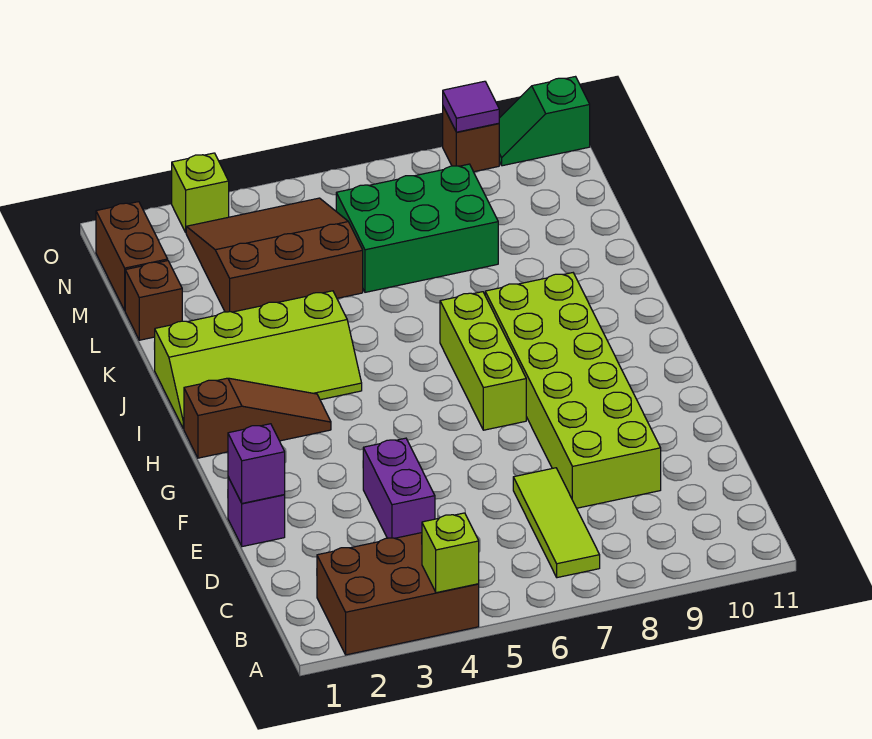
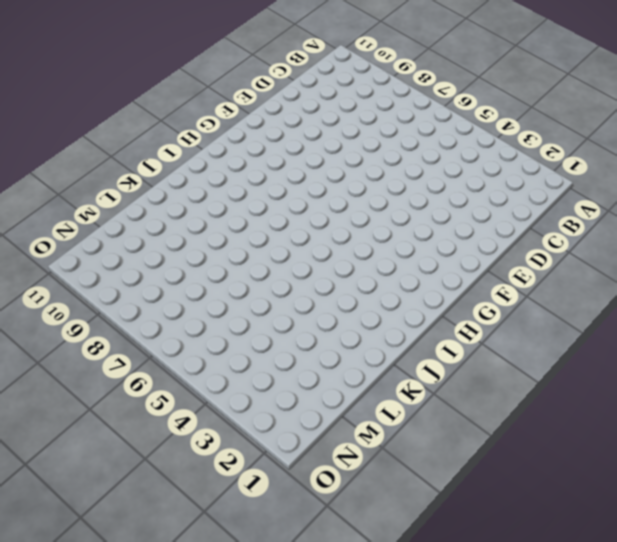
none -> brown 2x3 brick [317,533,479,655]
none -> lime 1x3 tile [513,468,600,578]
none -> purple 1x2 brick [363,438,435,538]

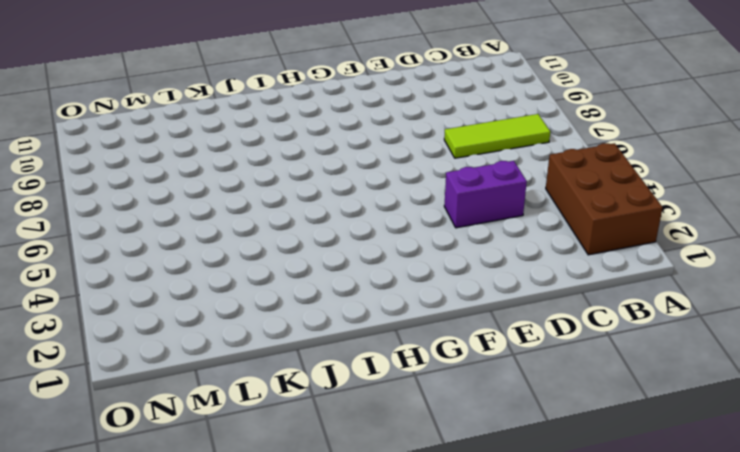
none -> lime 2x6 brick [485,273,661,508]
none -> purple 1x1 brick [228,477,285,547]
none -> lime 1x3 brick [440,292,526,430]

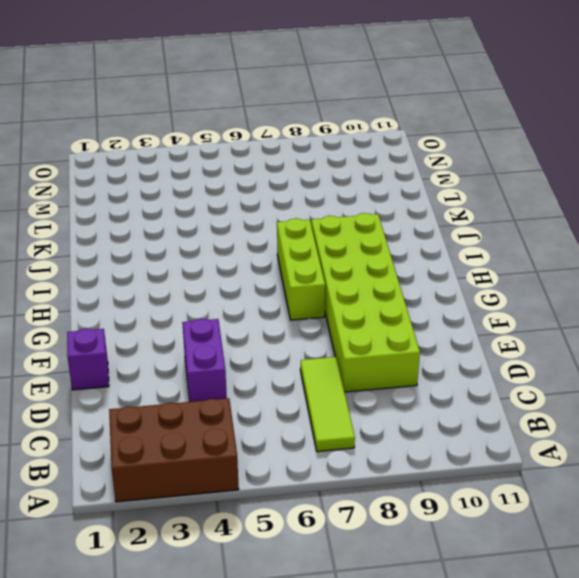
none -> brown 1x3 slope [184,378,331,458]
none -> lime 2x4 slope [154,291,362,429]
none -> brown 1x1 brick [125,261,182,340]

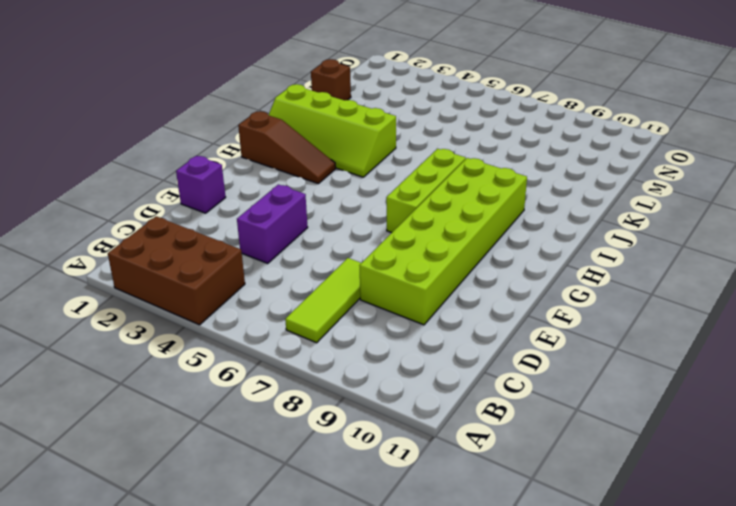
none -> brown 3x3 slope [186,198,363,312]
none -> green 2x3 brick [336,164,498,292]
none -> brown 1x2 brick [96,202,168,310]

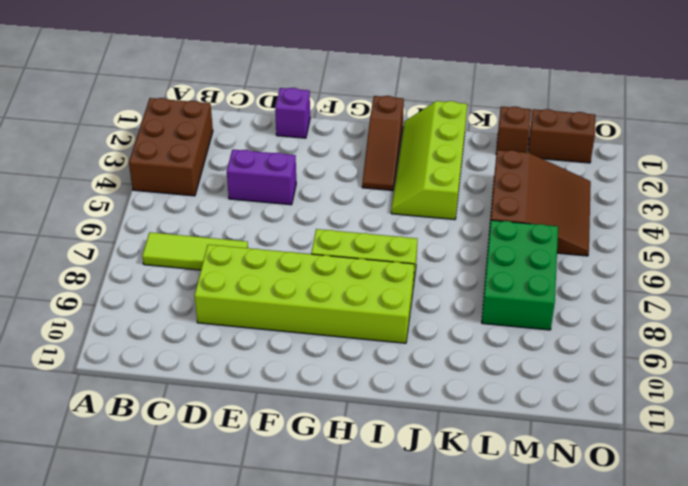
none -> lime 1x1 brick [172,153,229,232]
none -> brown 1x1 brick [443,107,499,172]
none -> green 1x2 slope [499,77,590,166]

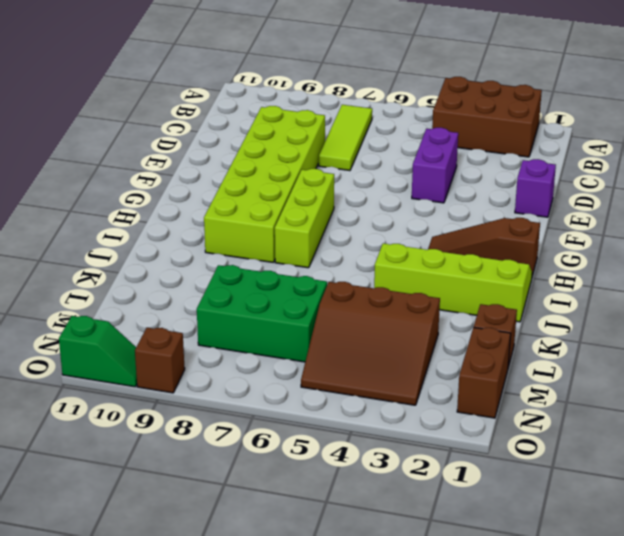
none -> lime 1x1 brick [172,153,229,232]
none -> lime 1x1 brick [422,513,479,593]
none -> purple 1x1 brick [228,424,285,503]

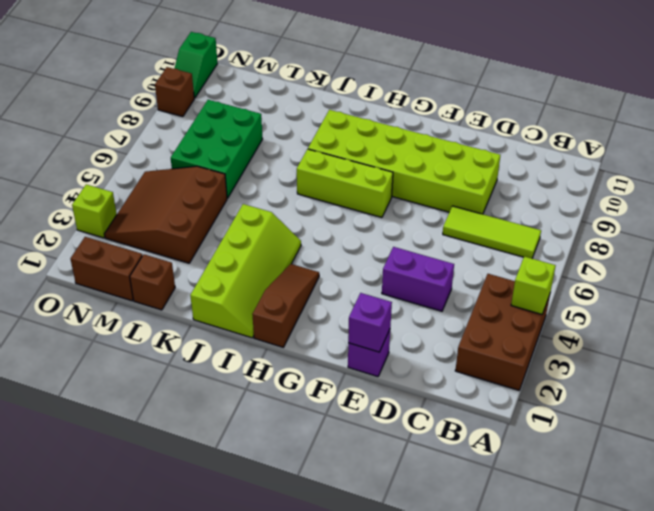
none -> purple 1x1 tile [443,81,499,132]

